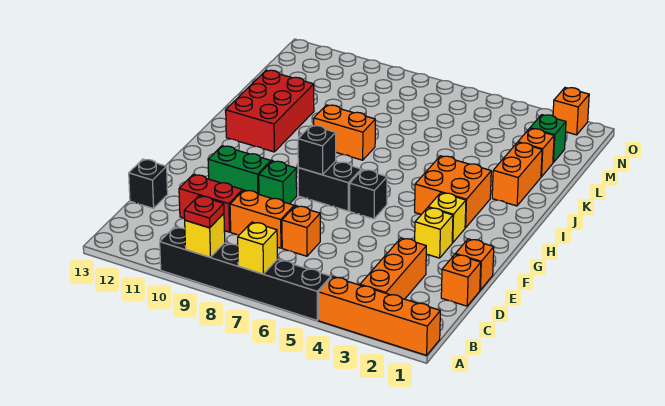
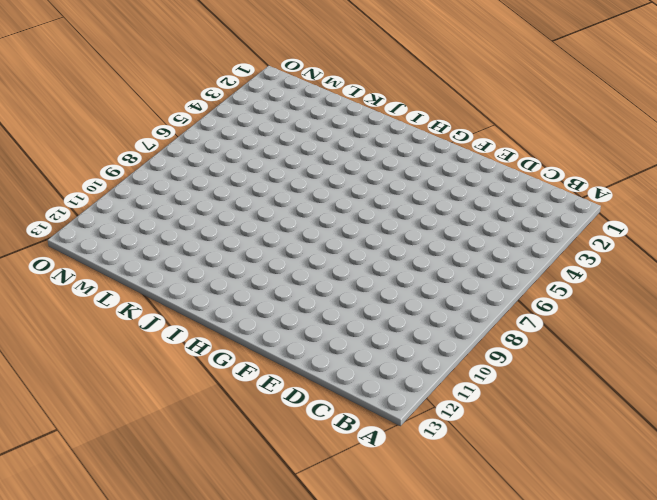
none -> orange 1x4 brick [319,277,440,355]
none -> black 1x6 brick [160,227,331,320]
none -> orange 1x3 brick [360,238,426,299]

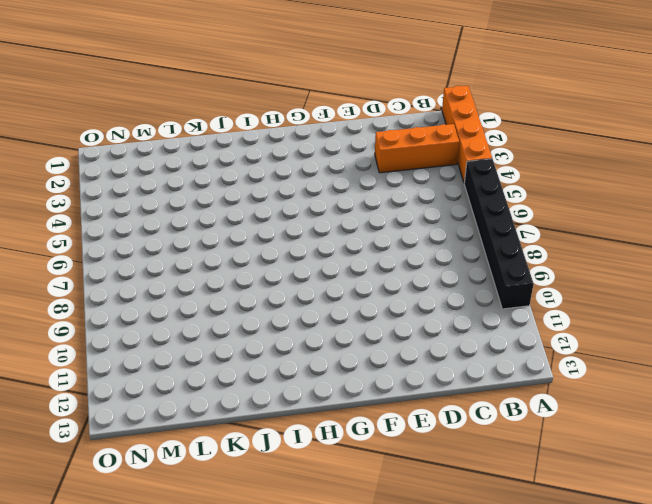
none -> orange 1x1 brick [441,254,481,306]
none -> orange 1x1 brick [282,206,320,256]
none -> orange 1x2 brick [230,190,294,248]

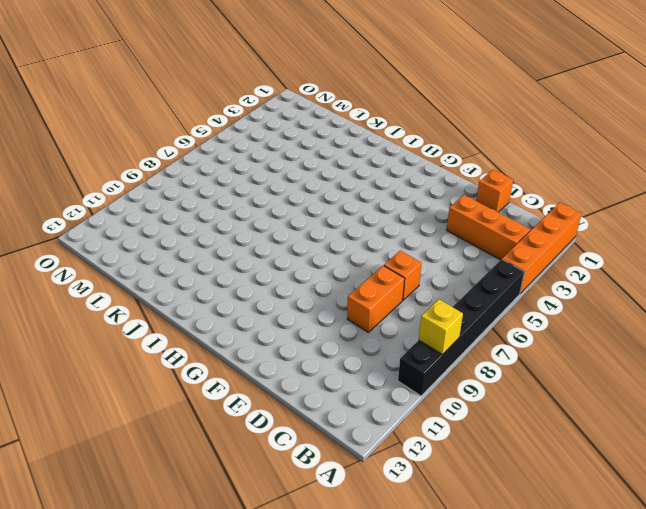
none -> red 1x2 brick [179,175,243,232]
none -> black 1x1 brick [129,159,168,208]
none -> orange 1x1 brick [456,239,494,290]

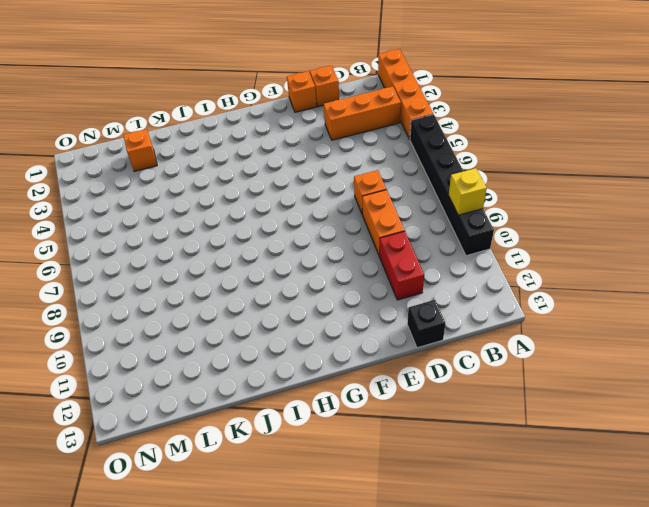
none -> yellow 1x1 brick [415,208,453,258]
none -> green 1x1 brick [259,161,297,204]
none -> green 1x2 brick [208,146,271,194]

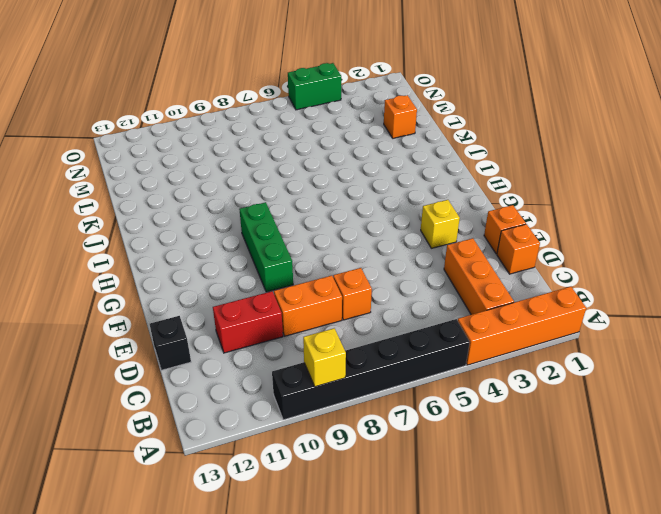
green 1x3 brick [239,202,293,292] -> green 1x1 brick [259,161,297,204]
green 1x2 brick [288,63,341,110] -> green 1x2 brick moved to [208,146,271,194]
none -> yellow 1x1 brick [428,193,466,243]
none -> black 1x1 brick [350,169,387,219]
none -> black 1x2 brick [298,161,361,211]

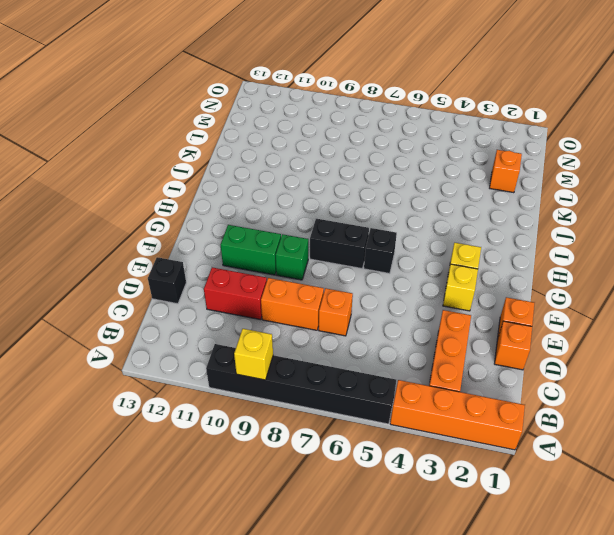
none -> orange 2x2 brick [415,156,491,228]
none -> red 2x3 brick [226,70,314,152]
none -> orange 1x2 brick [492,143,542,206]

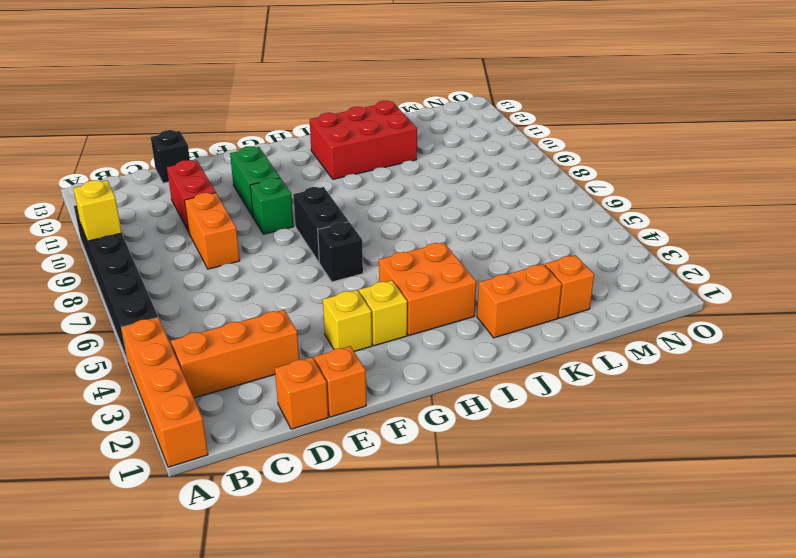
none -> orange 1x1 brick [282,206,320,256]
none -> orange 1x2 brick [314,105,375,160]
none -> green 1x1 brick [530,115,566,162]

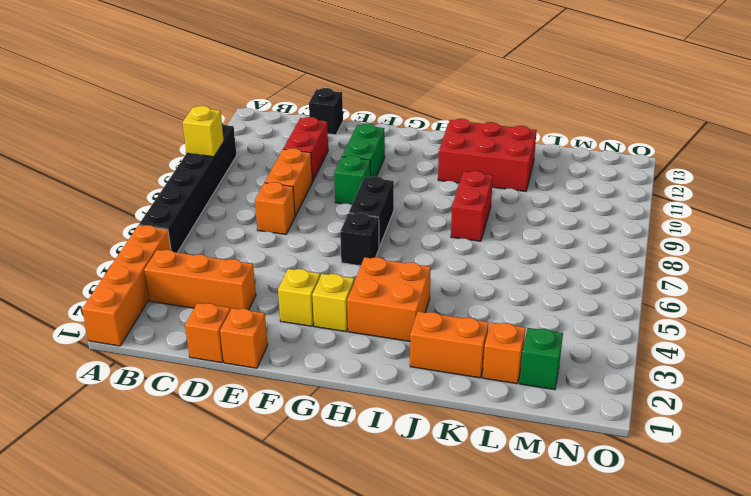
red 1x2 brick [451,171,493,241] -> orange 1x2 brick [314,105,375,160]
none -> orange 1x1 brick [553,88,589,135]
none -> yellow 1x1 brick [238,222,277,274]
none -> black 1x1 brick [298,125,336,175]

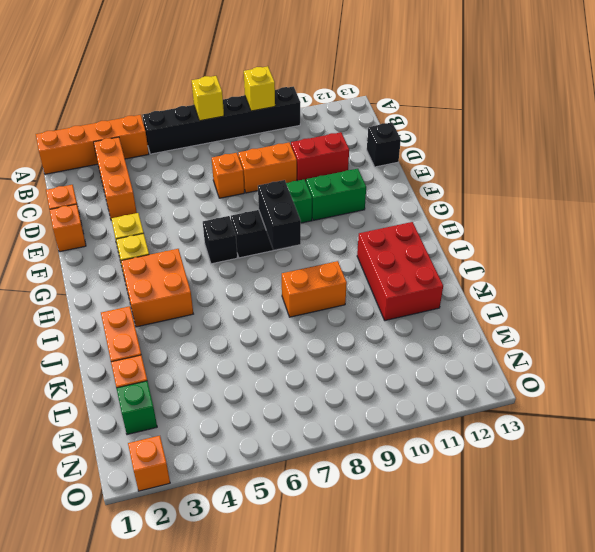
black 1x2 brick [258,180,301,250] -> black 1x1 brick [298,125,336,175]
none -> red 1x1 plate [184,196,224,228]

